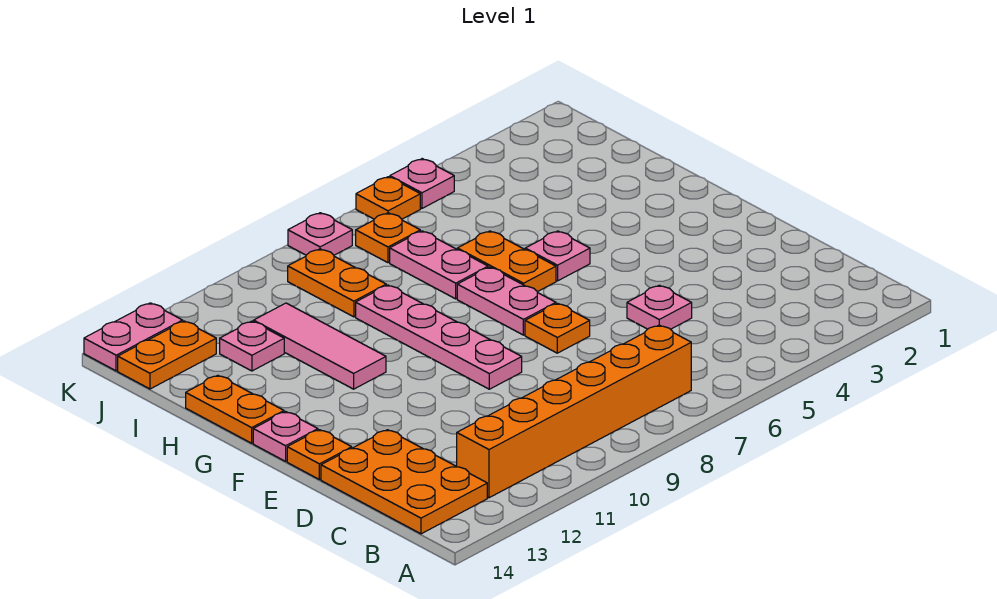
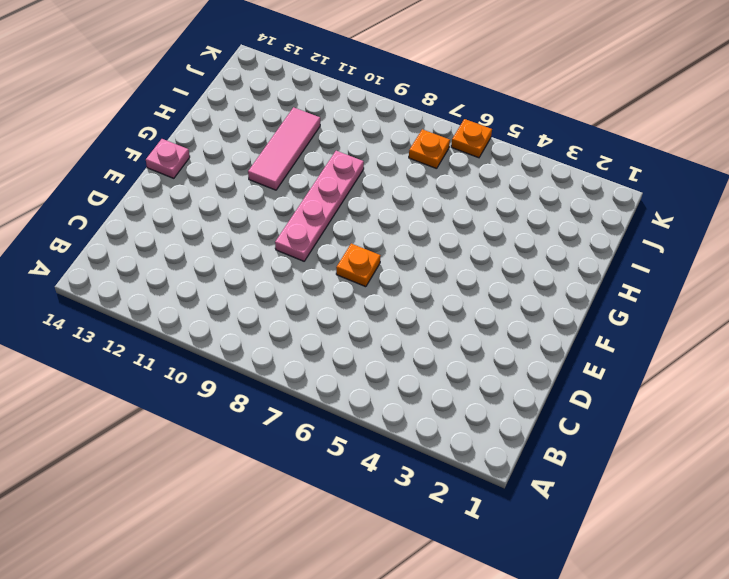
none -> orange 1x6 brick [457,325,691,498]
none -> orange 2x3 plate [321,430,487,534]
none -> pink 1x1 plate [627,285,692,329]

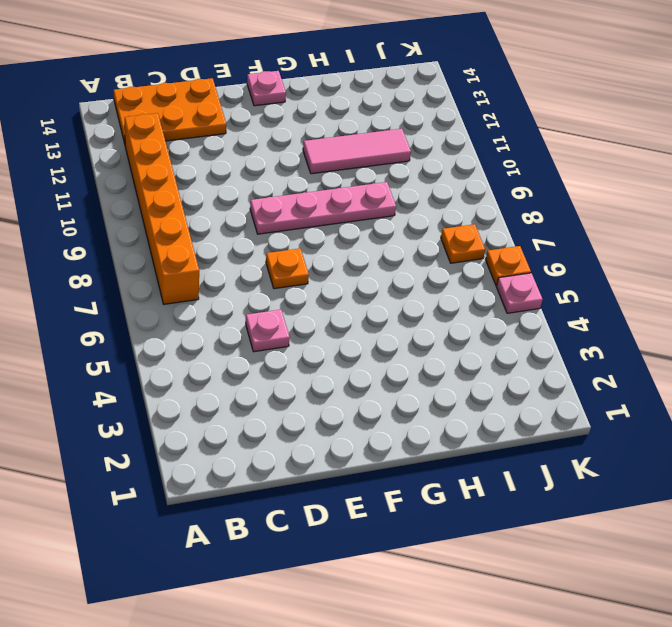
none -> orange 1x1 plate [287,430,352,479]
none -> pink 1x2 plate [457,267,556,335]
none -> pink 1x1 plate [525,231,590,281]

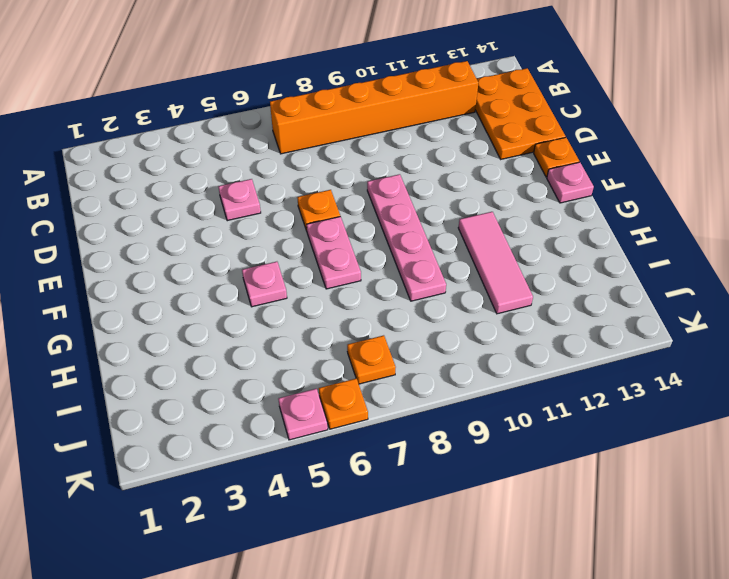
none -> orange 1x2 plate [457,231,556,292]
none -> orange 1x2 plate [186,375,284,443]
none -> pink 1x2 plate [390,231,488,299]

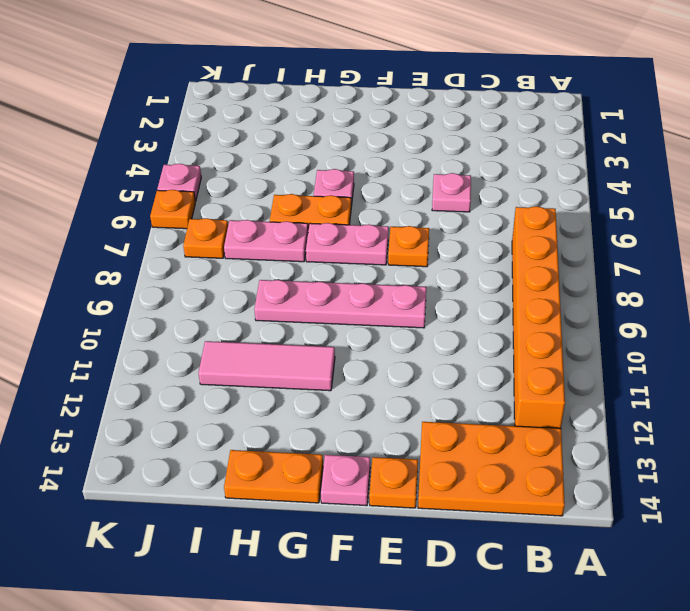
none -> orange 1x2 plate [288,249,386,317]
none -> pink 1x1 plate [220,321,284,371]
none -> orange 1x2 plate [118,321,216,389]

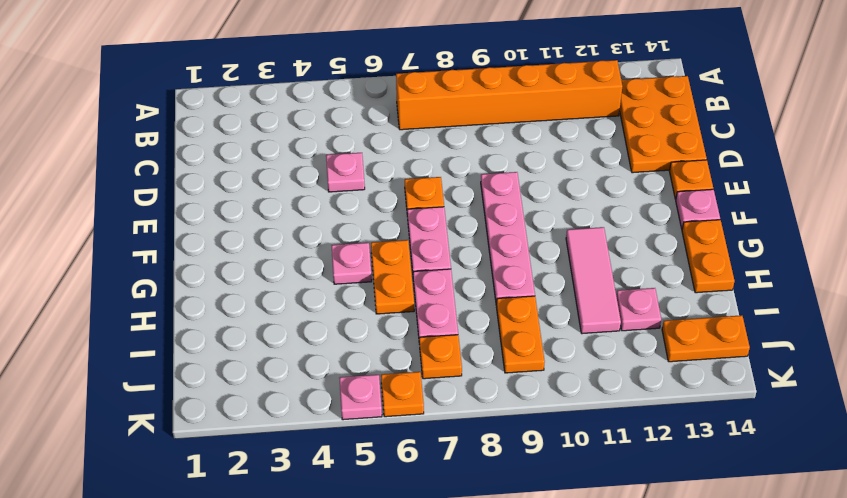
none -> pink 1x1 plate [288,213,352,255]
none -> pink 1x2 plate [84,303,183,371]

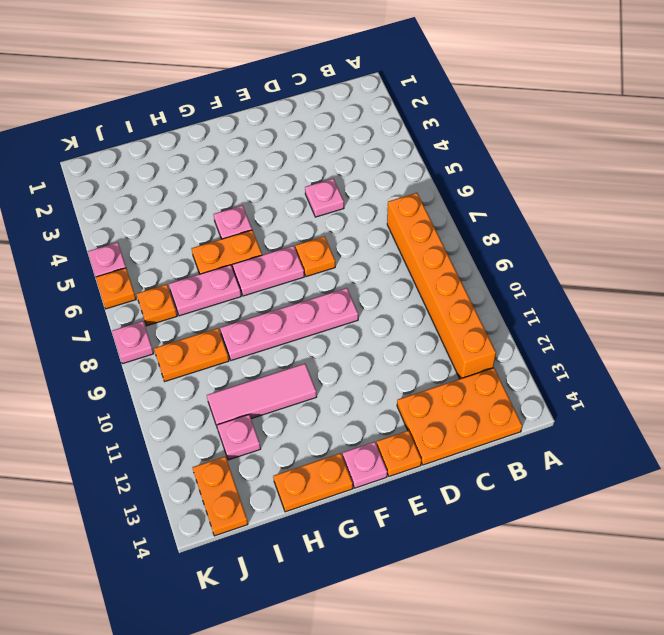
none -> pink 1x2 plate [84,303,183,371]

